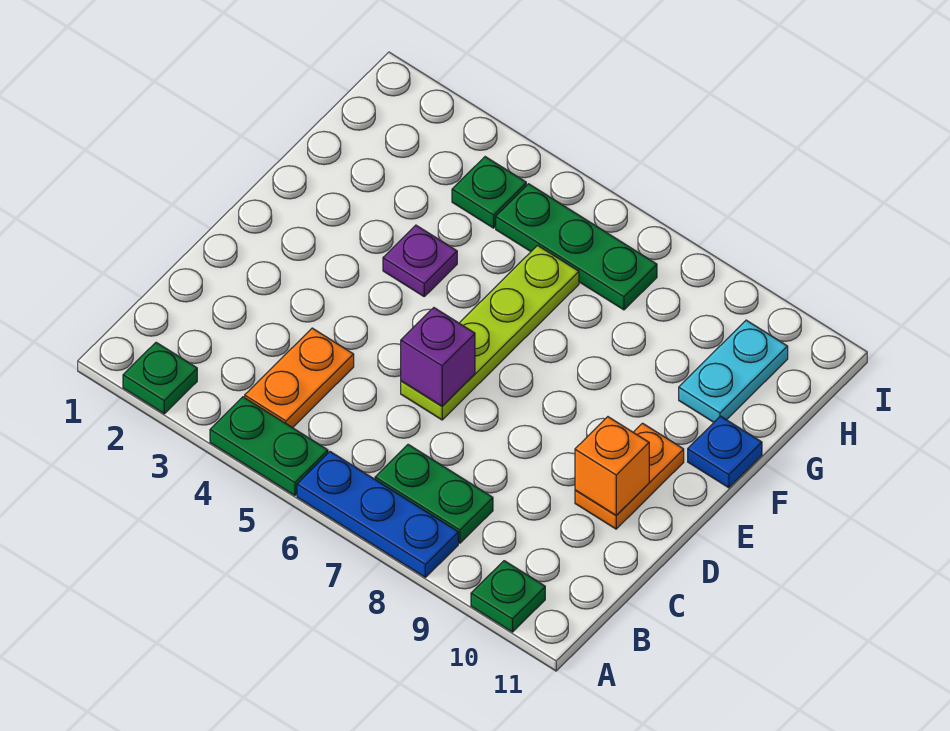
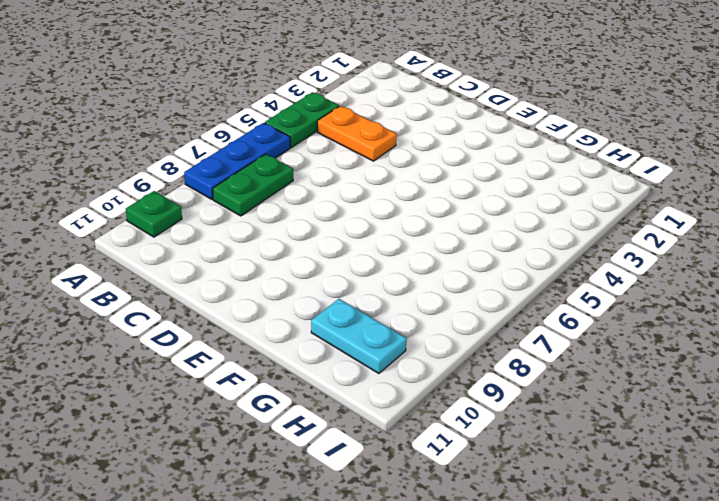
none -> green 1x1 plate [123,342,197,414]
none -> lime 1x4 plate [401,245,579,420]
none -> orange 1x2 plate [575,423,684,529]

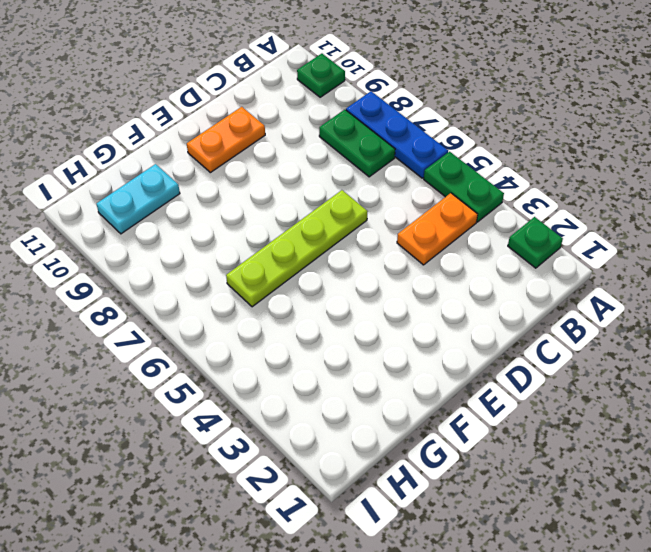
none -> purple 1x1 plate [383,225,457,296]
none -> blue 1x1 plate [688,416,762,488]
none -> green 1x1 plate [452,157,526,228]

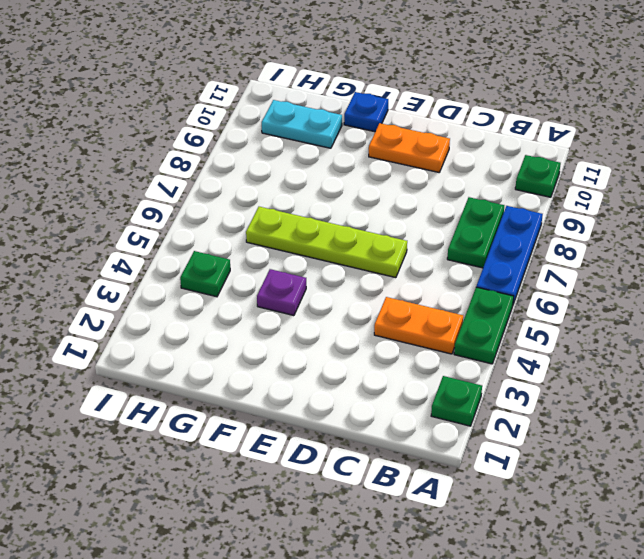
none -> green 1x3 plate [496,184,657,310]
none -> purple 1x1 brick [401,308,475,406]
none -> orange 1x1 brick [575,417,649,515]

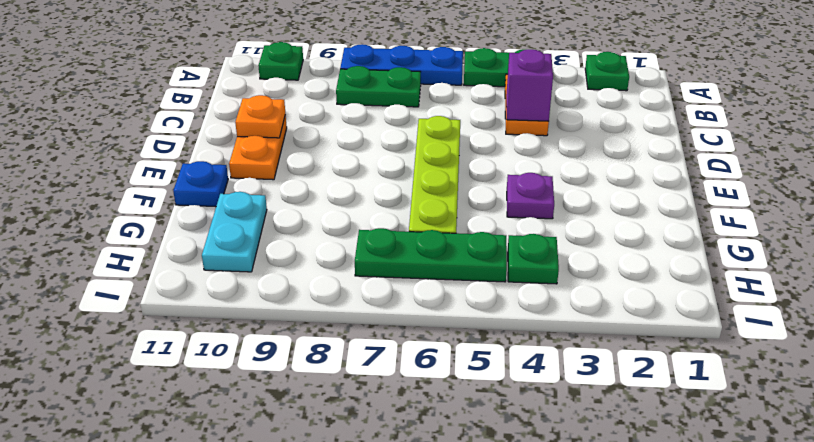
purple 1x1 brick [506,49,553,121] -> purple 1x1 brick moved to [401,308,475,406]
orange 1x1 plate [235,95,285,138] -> orange 1x1 brick [575,417,649,515]

